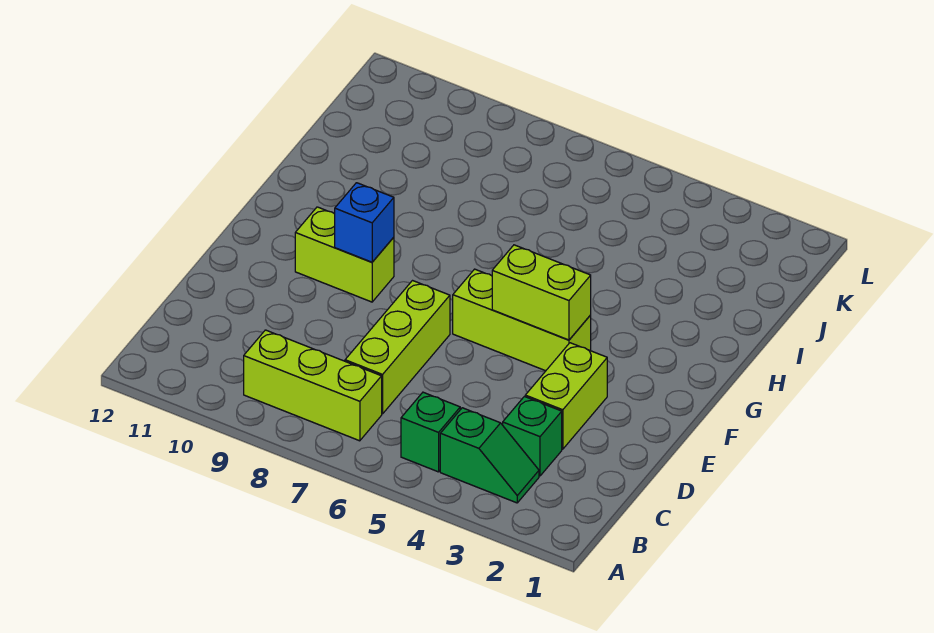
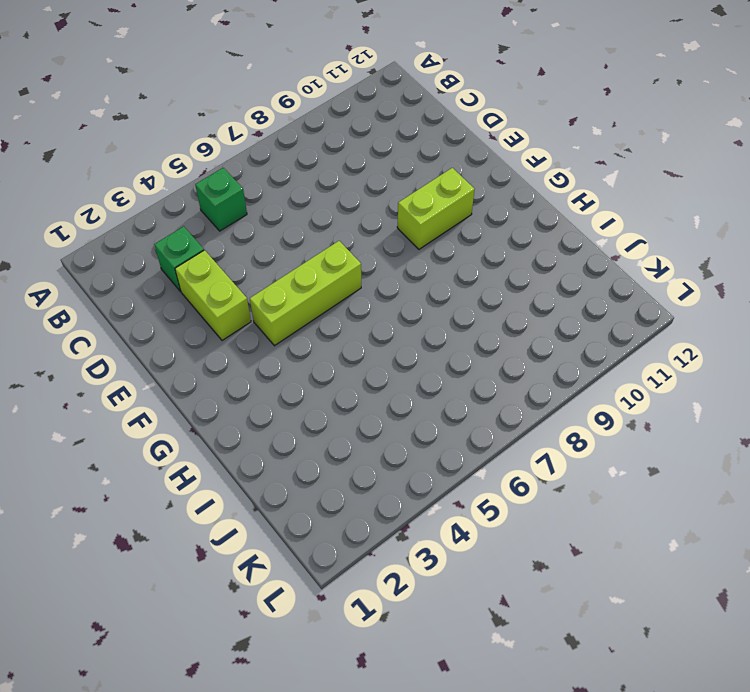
none -> green 1x2 slope [440,408,539,503]
none -> lime 1x3 brick [244,330,382,441]

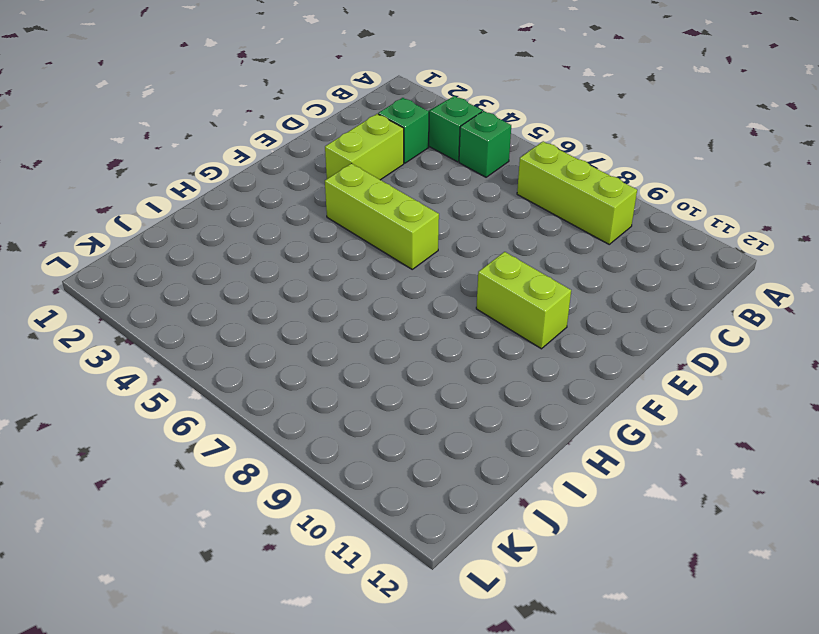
none -> lime 1x3 brick [345,281,450,414]
none -> lime 1x2 brick [492,245,591,340]

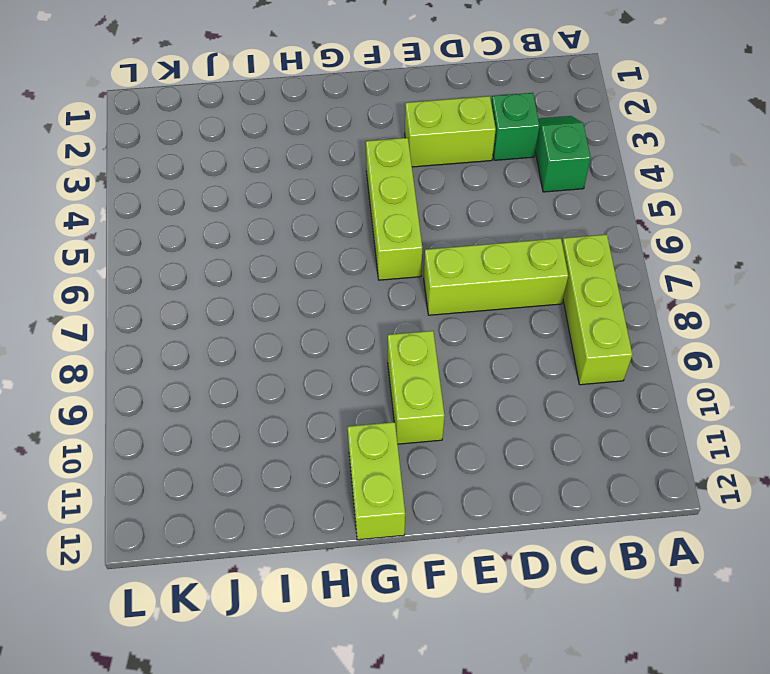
lime 1x2 brick [348,422,405,540] -> lime 1x2 brick moved to [492,245,591,340]
none -> green 1x1 brick [401,392,460,472]
none -> blue 1x1 brick [335,183,394,262]

